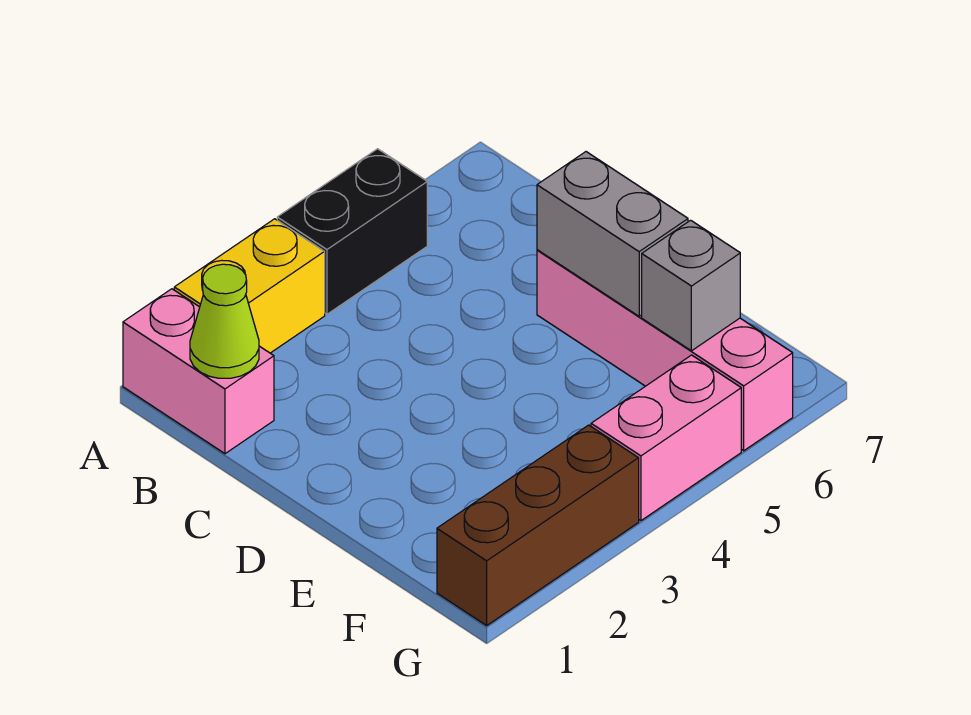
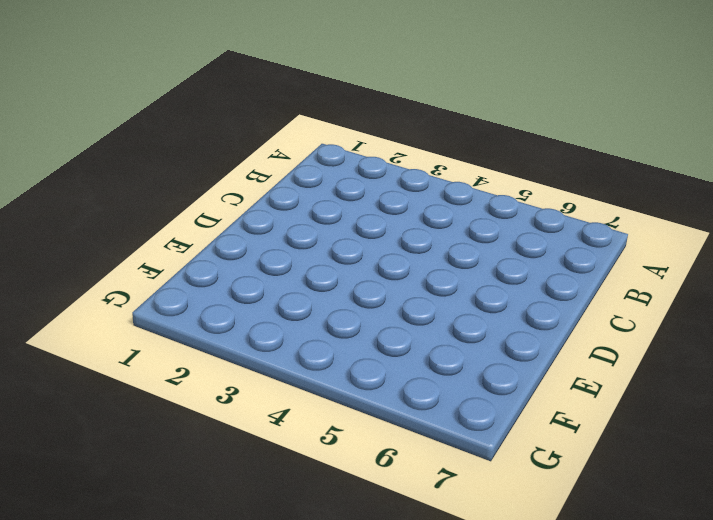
none -> pink 1x2 brick [123,289,274,454]
none -> yellow 1x2 brick [174,219,325,353]

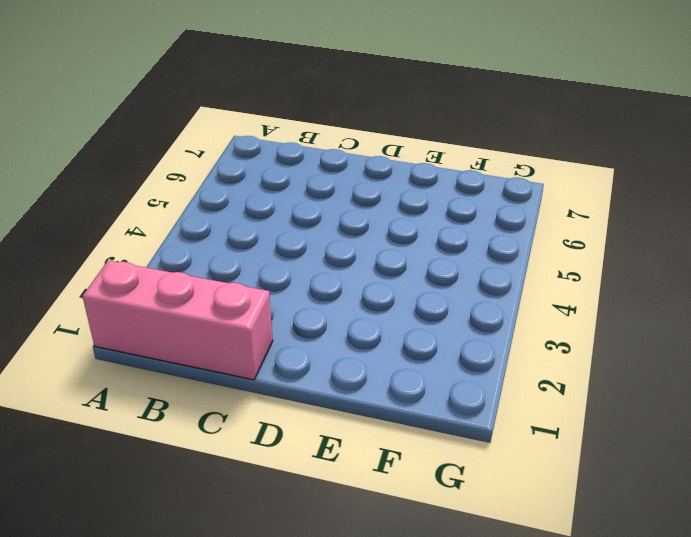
pink 1x3 brick [82,260,273,380] -> pink 1x2 brick [123,289,274,454]
none -> yellow 1x2 brick [174,219,325,353]
none -> black 1x2 brick [277,149,427,314]

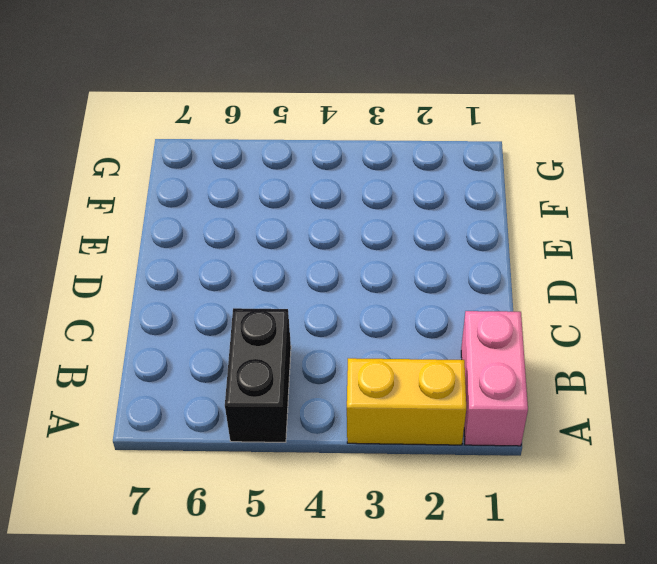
black 1x2 brick [225,308,291,442] -> black 1x2 brick turned to [277,149,427,314]
none -> pink 1x4 brick [537,250,793,451]
none -> brown 1x3 brick [437,425,639,625]

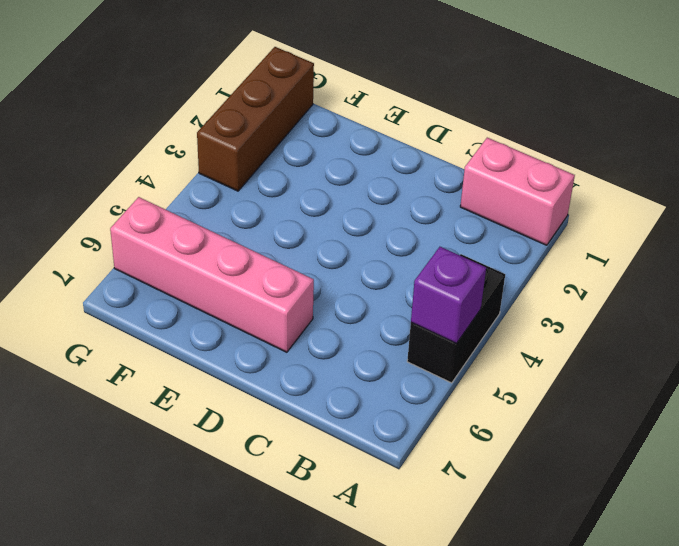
purple 1x1 brick [411,247,486,343] -> none
none -> yellow 1x2 brick [174,219,325,353]
none -> pink 1x2 brick [591,355,741,521]

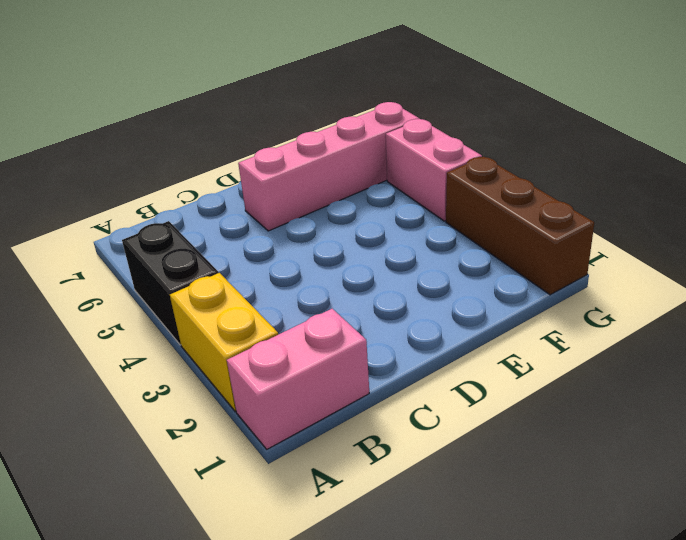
none -> lime 1x1 cone [190,264,259,378]
none -> grey 1x2 brick [537,152,688,316]

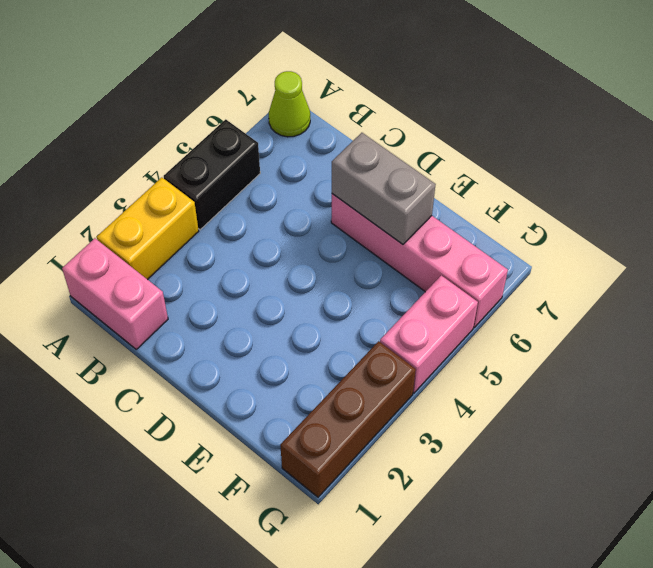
lime 1x1 cone [269,71,310,137] -> lime 1x1 cone moved to [190,264,259,378]
none -> grey 1x1 brick [642,220,740,351]

